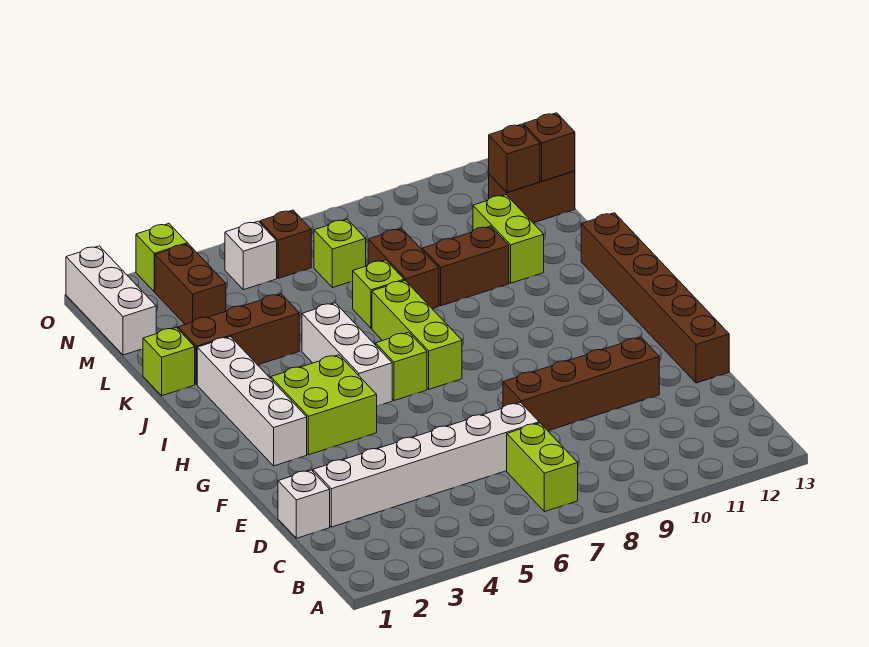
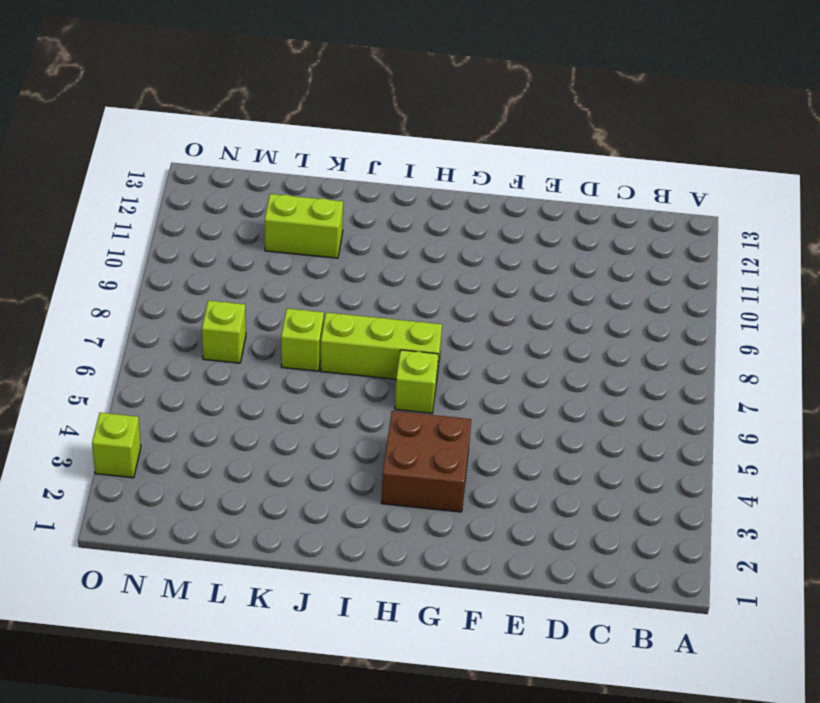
brown 2x2 brick [381,411,471,512] -> lime 2x2 brick [271,355,377,455]
none -> lime 1x2 brick [507,423,578,512]
none -> white 1x1 brick [278,470,330,538]
none -> white 1x6 brick [313,403,539,527]

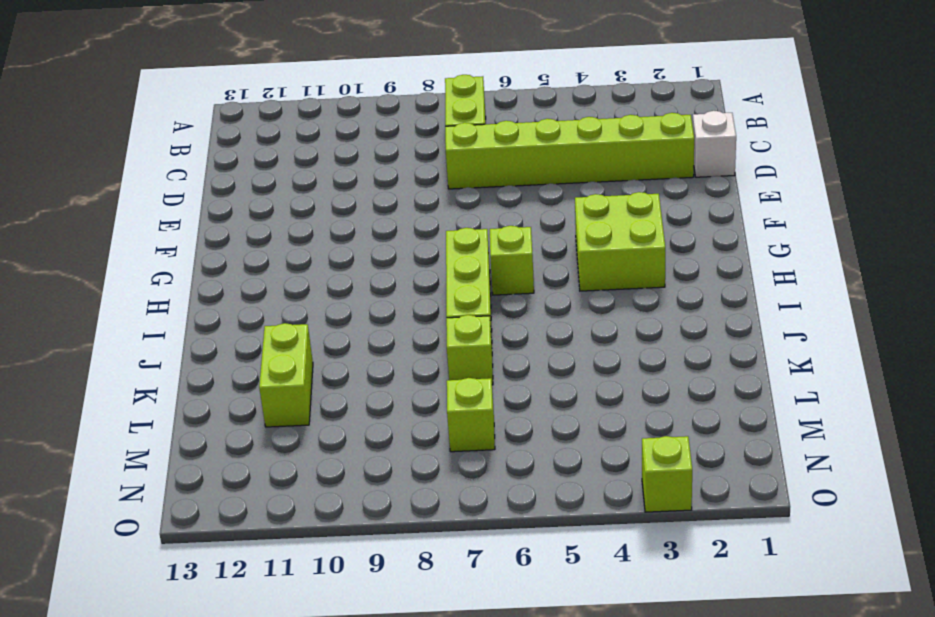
lime 1x6 brick [445,113,694,189] -> white 1x6 brick [313,403,539,527]
none -> brown 1x4 brick [503,337,659,431]
none -> brown 1x6 brick [581,213,729,383]
none -> white 1x4 brick [197,337,307,466]

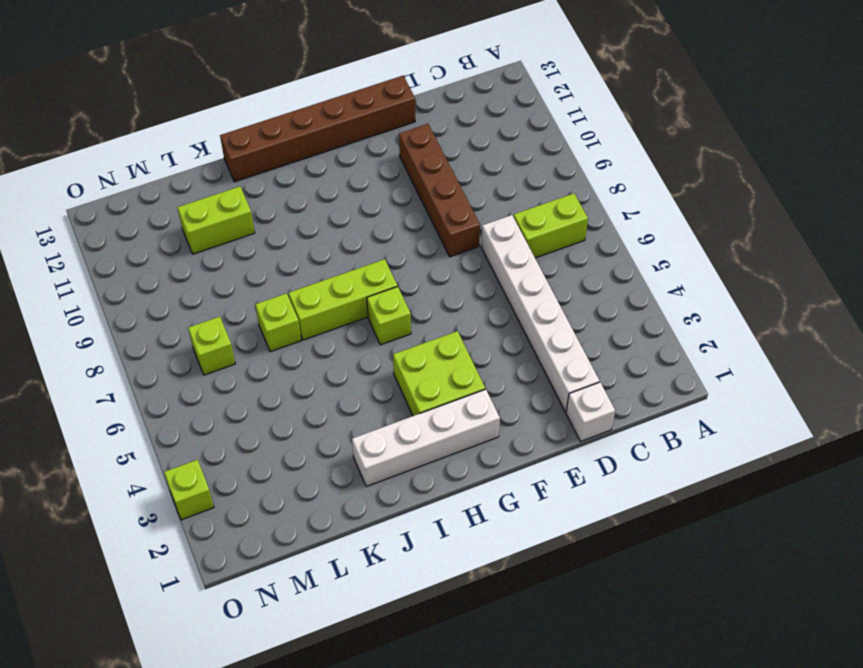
none -> white 1x3 brick [302,303,392,406]
none -> lime 1x1 brick [143,327,195,396]
none -> brown 1x3 brick [178,294,299,385]

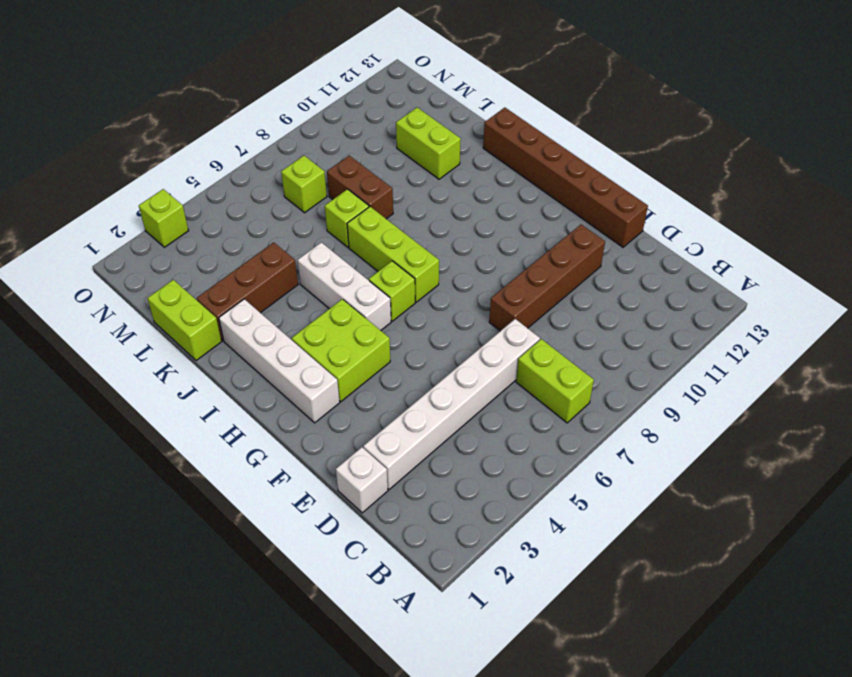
lime 1x2 brick [147,280,221,361] -> lime 1x1 brick [143,327,195,396]
none -> brown 1x2 brick [422,226,509,306]
none -> white 1x3 brick [66,246,157,355]
none -> brown 1x2 brick [155,244,226,324]

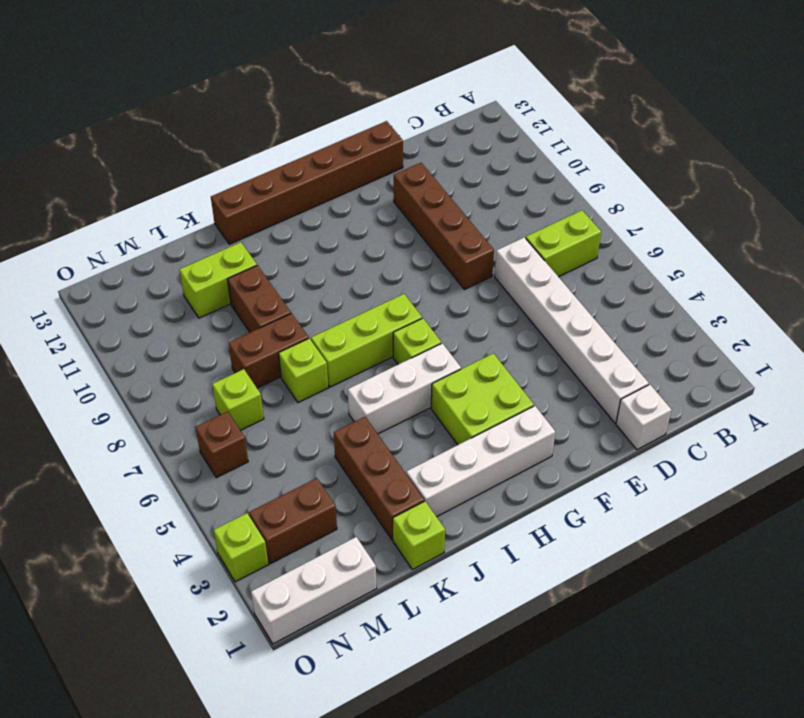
none -> brown 1x2 brick [489,171,575,223]
none -> white 1x1 brick [225,221,277,290]
none -> brown 1x1 brick [489,124,540,193]

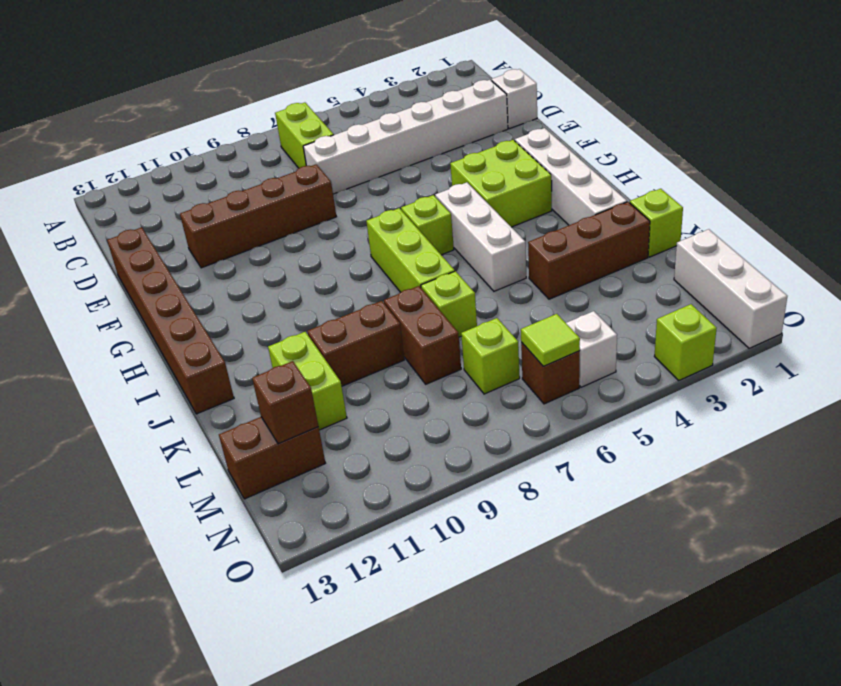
lime 1x1 tile [521,314,580,366] -> none
none -> brown 1x2 brick [155,244,226,324]
none -> brown 1x1 brick [523,113,575,181]

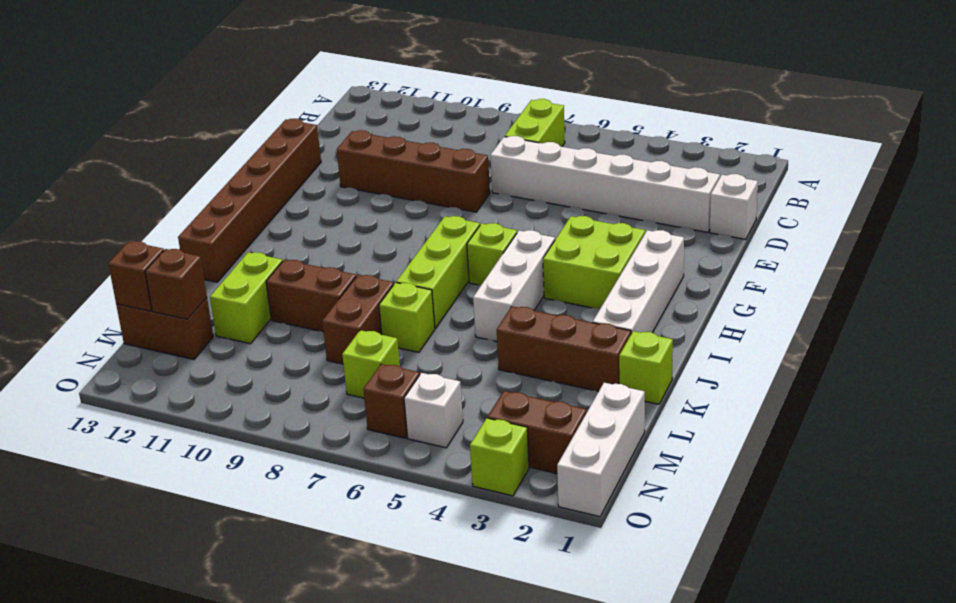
brown 1x2 brick [488,391,587,473] -> brown 1x2 brick turned to [155,244,226,324]

